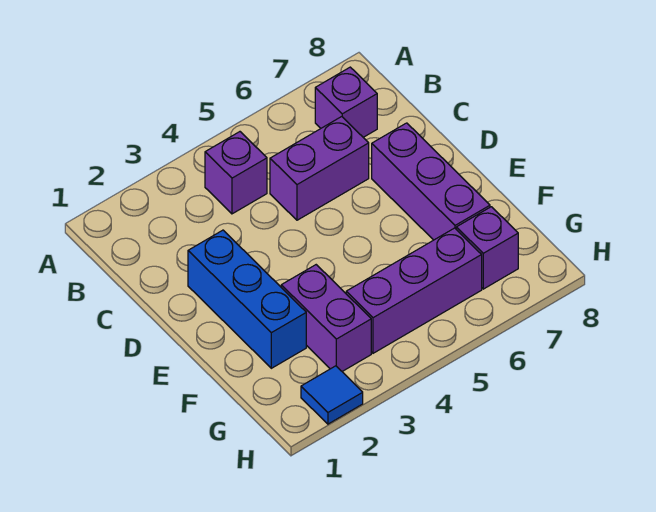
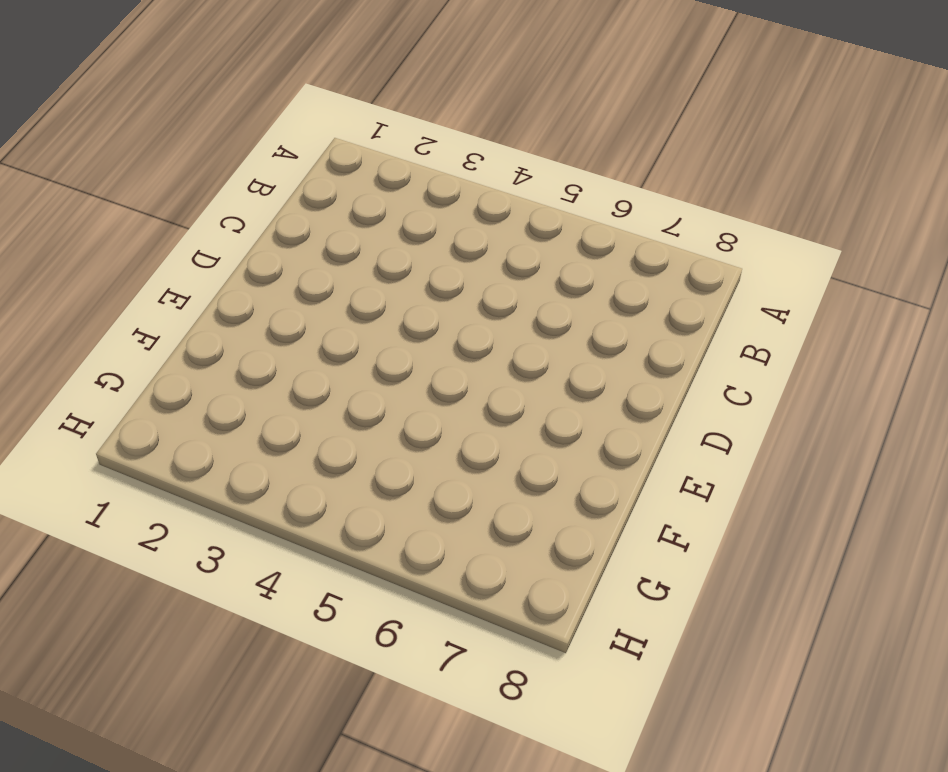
none -> purple 1x1 brick [205,132,267,214]
none -> purple 1x1 brick [315,67,377,137]

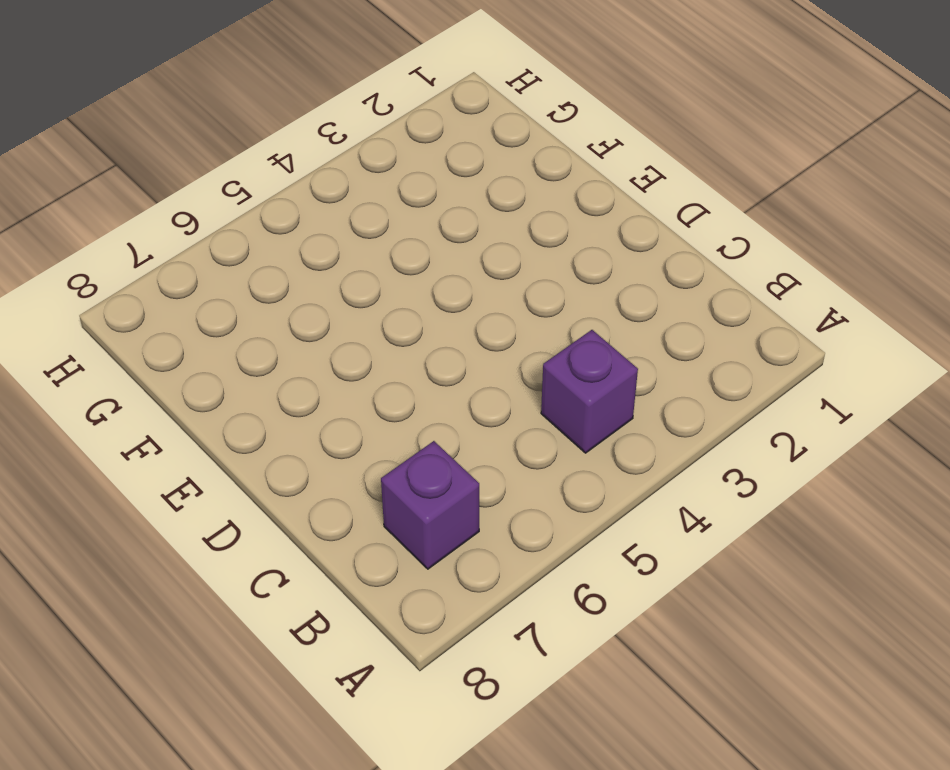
none -> purple 1x2 brick [270,117,369,220]
none -> blue 1x3 brick [188,230,306,368]

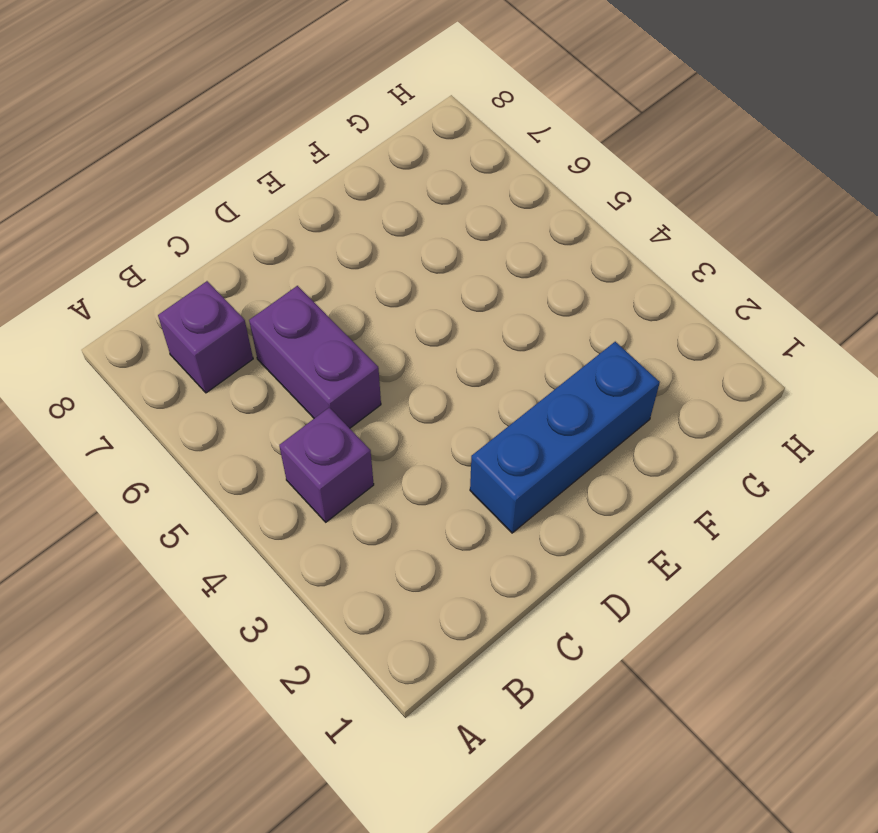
none -> purple 1x3 brick [372,123,490,240]
none -> purple 1x2 brick [281,265,371,371]

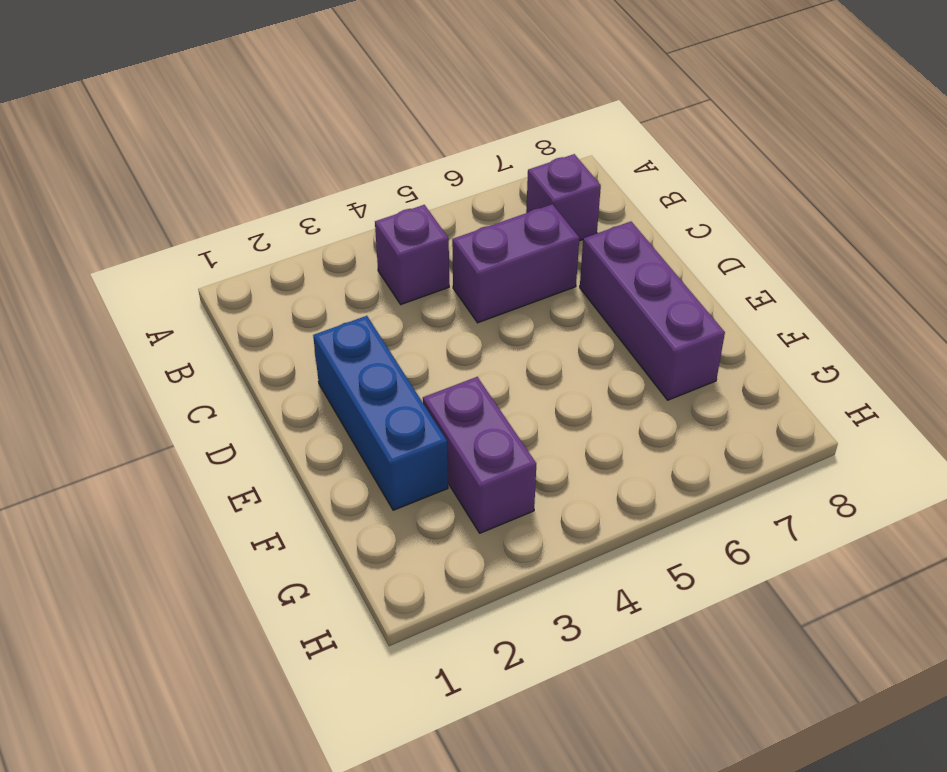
none -> purple 1x3 brick [346,228,482,353]
none -> purple 1x1 brick [456,207,518,289]

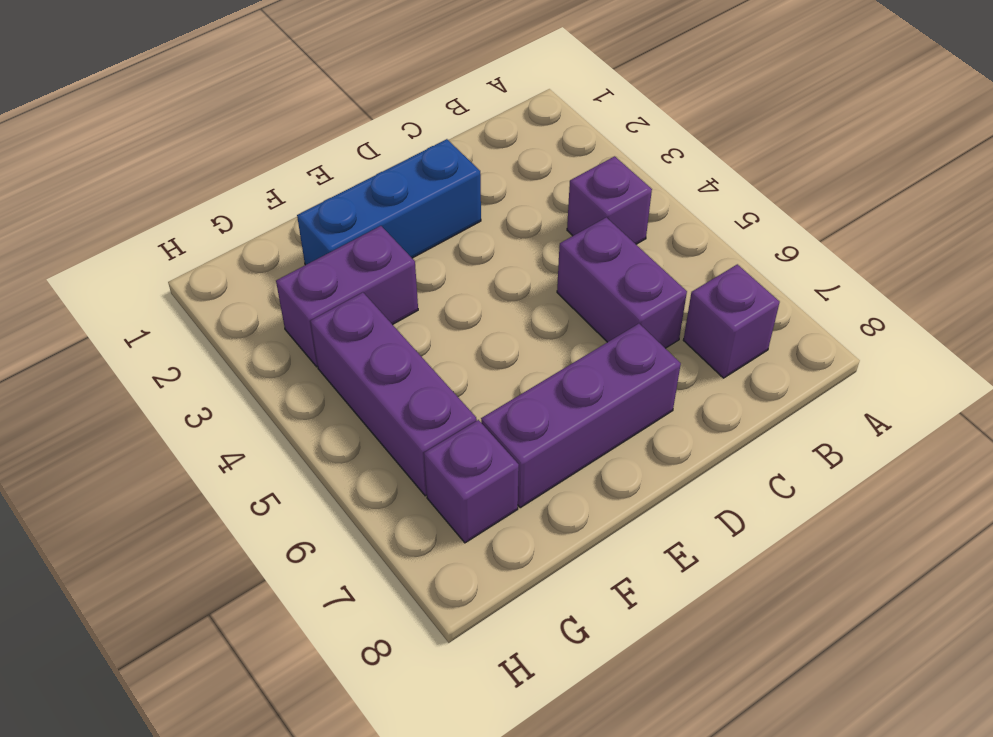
none -> blue 1x1 tile [301,366,363,424]

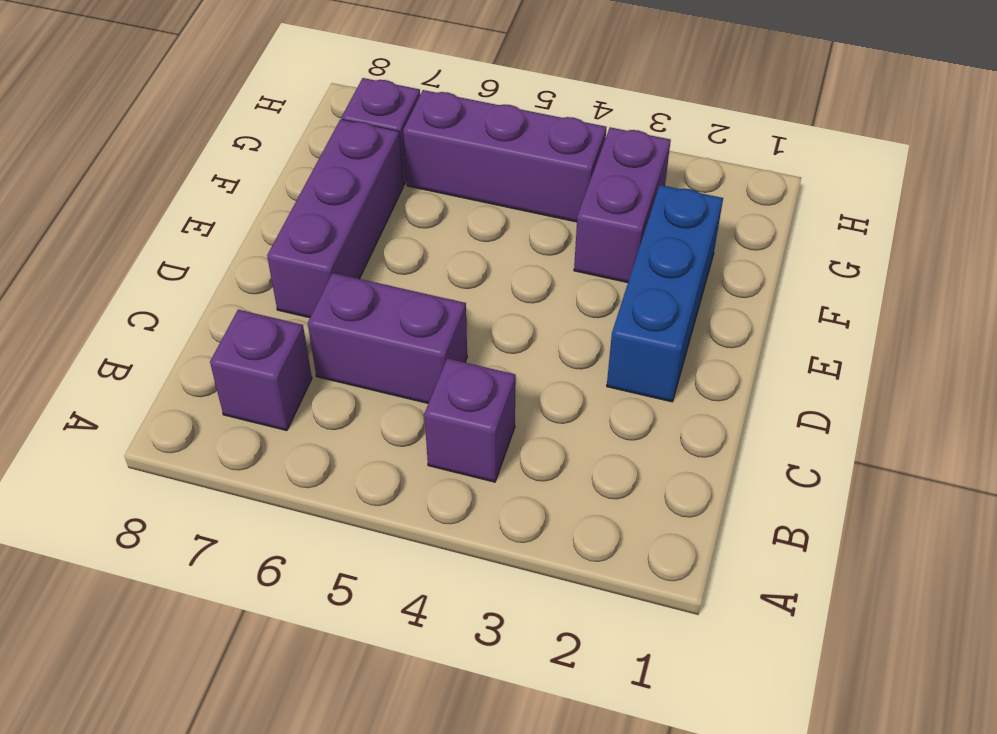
none -> blue 1x1 tile [301,366,363,424]

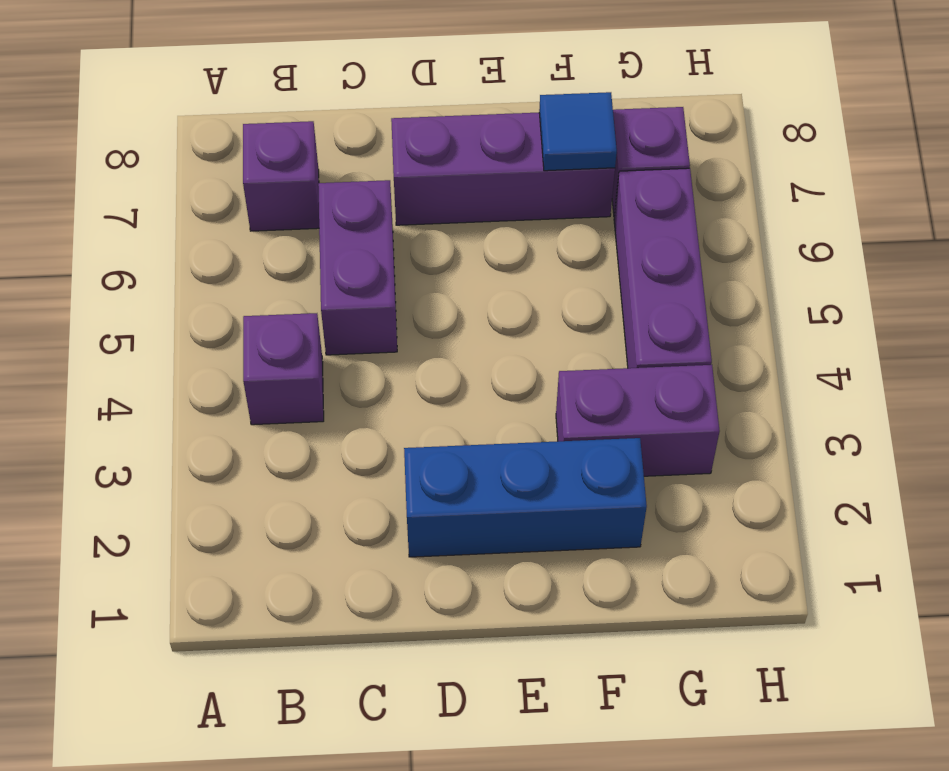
blue 1x1 tile [539,92,617,171] -> blue 1x1 tile moved to [301,366,363,424]

